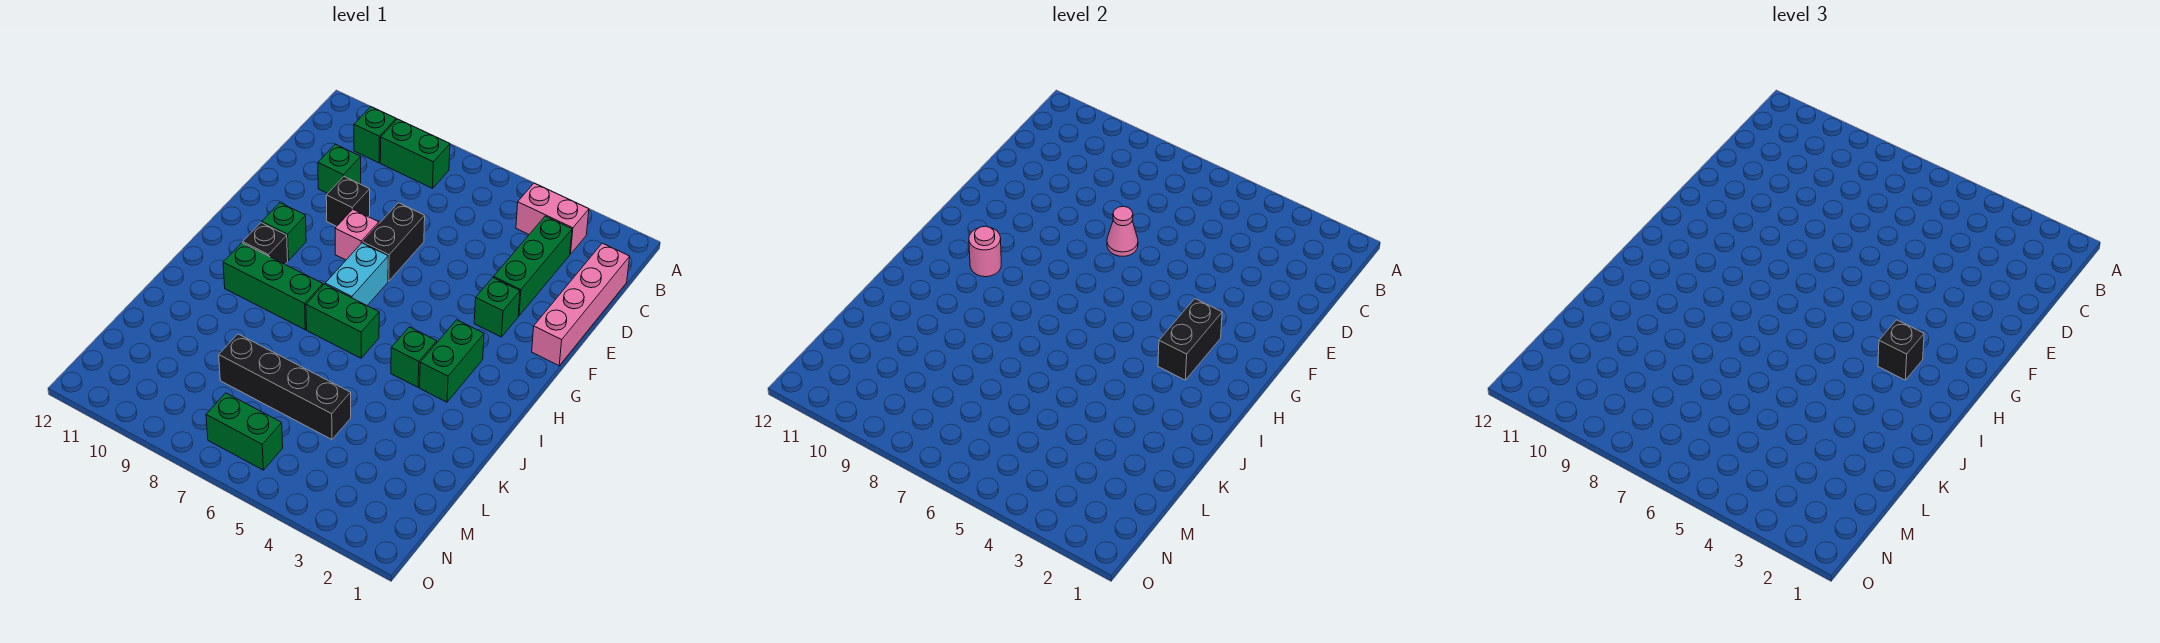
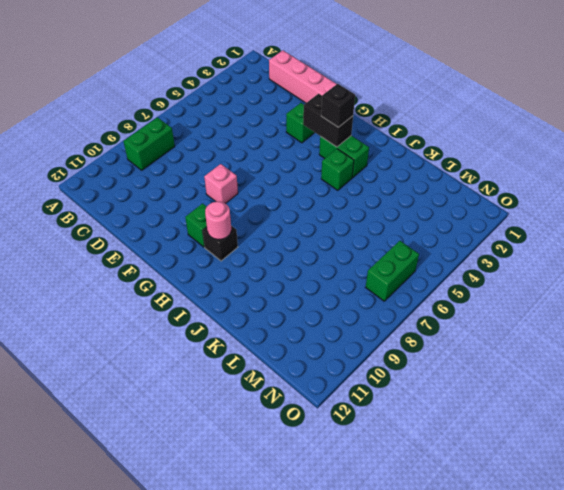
none -> pink 1x2 brick [516,183,589,254]
none -> green 1x1 brick [354,107,396,163]
none -> green 1x3 brick [493,216,572,316]

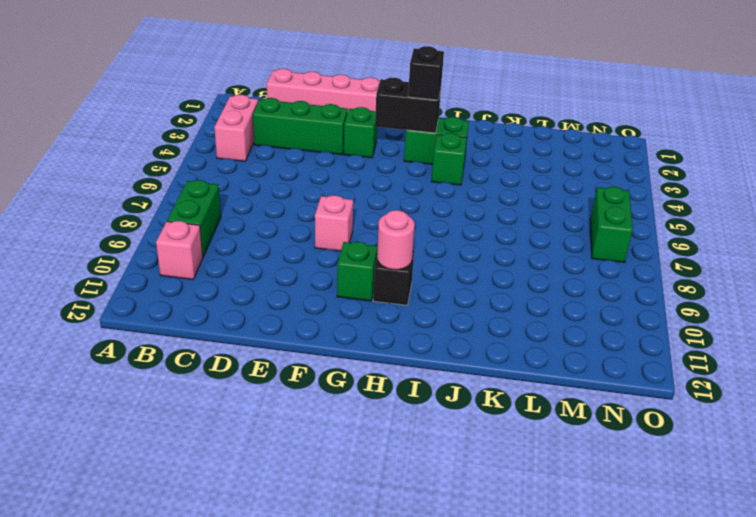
pink 1x1 brick [156,221,203,279] -> green 1x1 brick [354,107,396,163]
none -> green 1x1 brick [318,144,361,194]
none -> black 1x2 brick [363,203,425,281]
none -> black 1x1 brick [326,177,370,226]

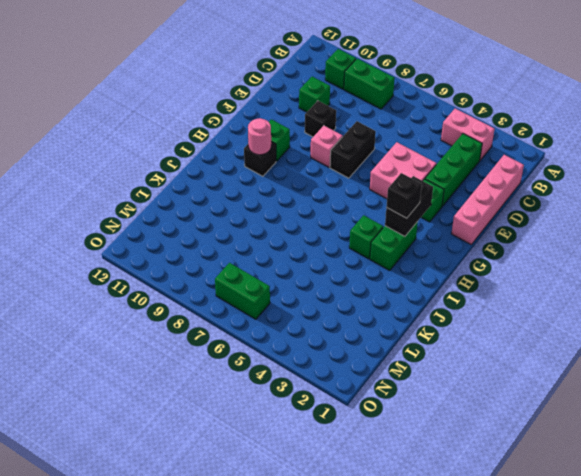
pink 2x2 brick [370,142,436,199] -> none
none -> cyan 1x2 brick [325,243,388,305]
none -> green 1x2 brick [306,284,379,358]
none -> green 1x3 brick [223,243,323,330]

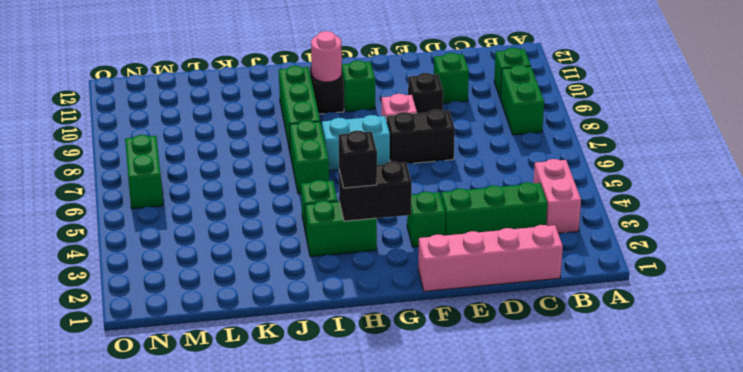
none -> black 1x4 brick [219,334,351,439]
none -> pink 1x1 cone [1107,206,1138,256]

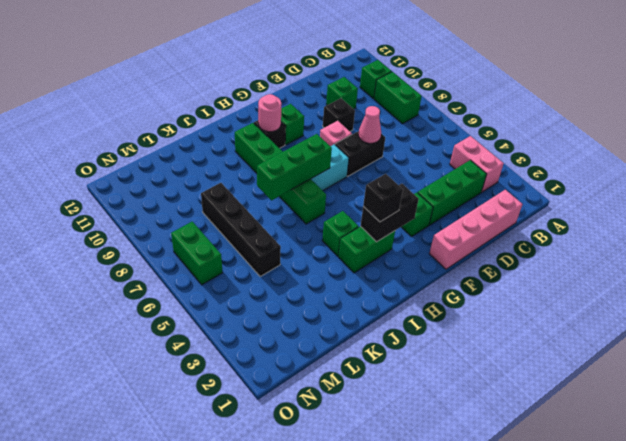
green 1x3 brick [257,134,332,200] -> none

